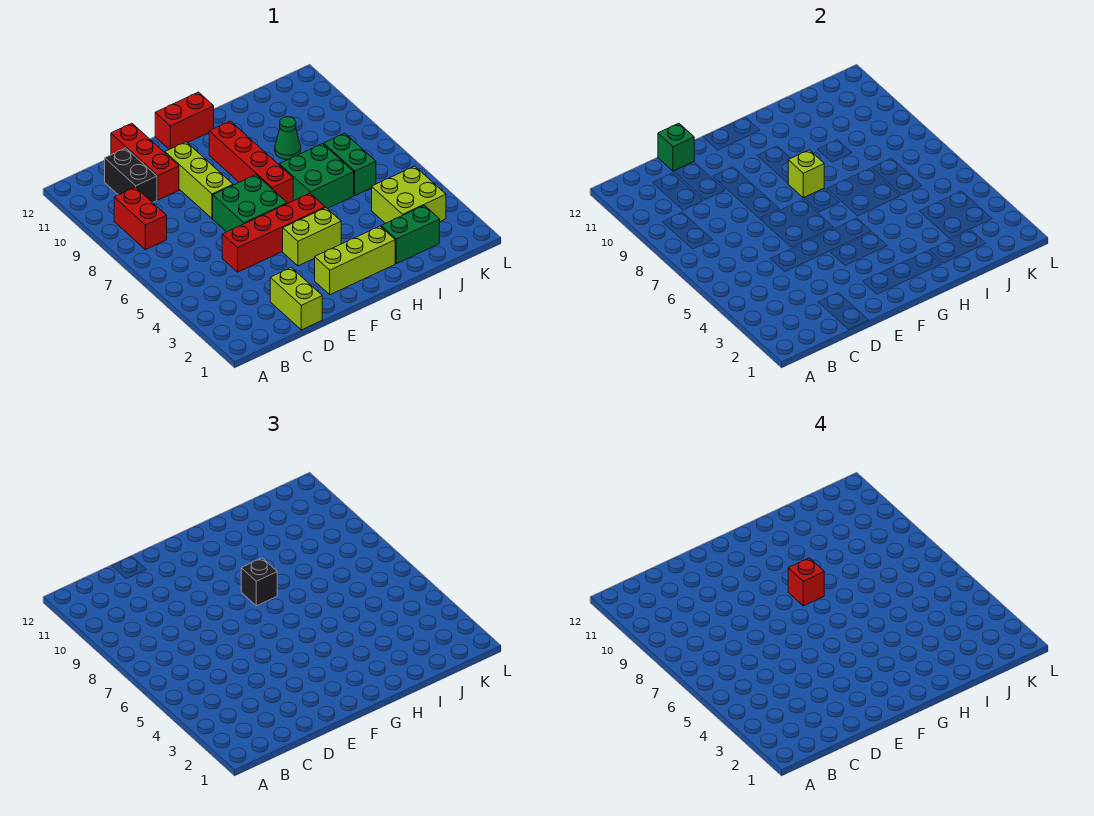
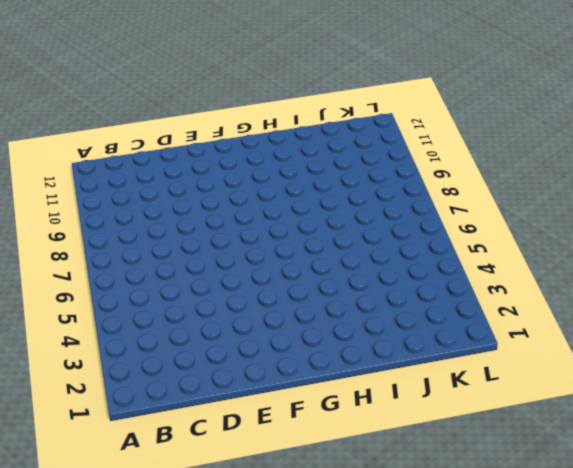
none -> red 1x2 brick [114,187,167,250]
none -> black 1x2 brick [105,148,157,203]
none -> lime 1x2 brick [270,268,322,330]

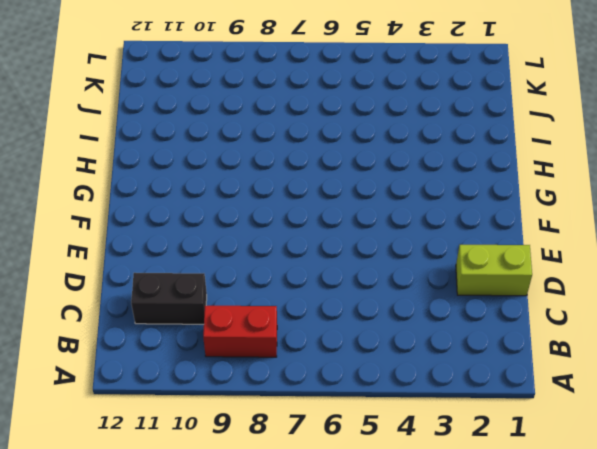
none -> red 1x4 brick [222,193,325,272]
none -> red 1x3 brick [111,123,179,200]
none -> green 2x2 brick [213,175,287,232]

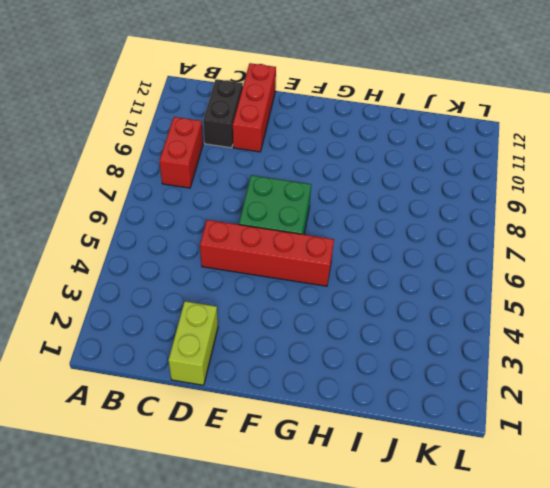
none -> lime 1x3 brick [165,142,233,219]
none -> lime 1x3 brick [315,226,395,295]
none -> lime 1x2 brick [283,208,341,266]

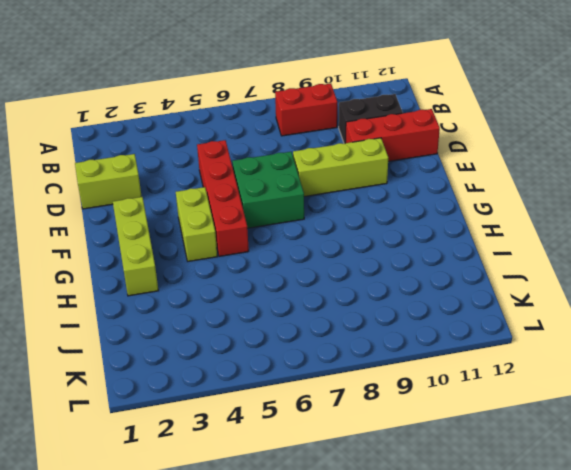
none -> red 1x2 brick [155,92,214,149]
none -> red 1x4 brick [209,121,293,203]
none -> green 2x2 brick [279,144,354,209]

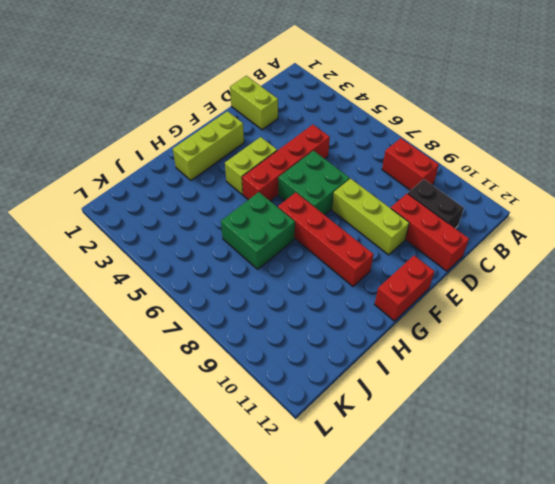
none -> green 1x2 brick [381,205,440,264]
none -> green 1x1 cone [275,117,301,160]
none -> lime 2x2 brick [372,166,446,223]

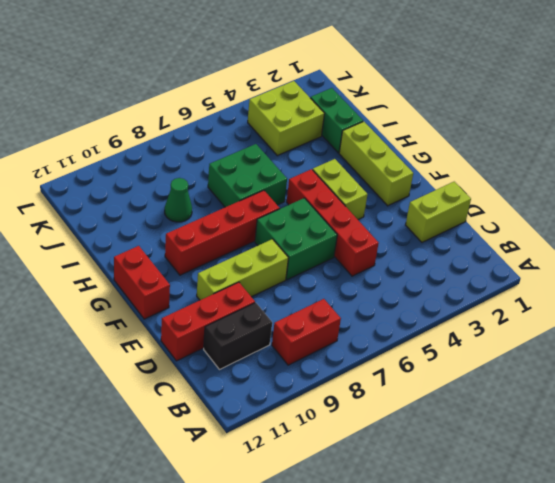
none -> green 1x2 brick [324,133,376,195]
none -> green 1x1 brick [658,123,694,171]
none -> lime 1x1 brick [788,150,824,198]

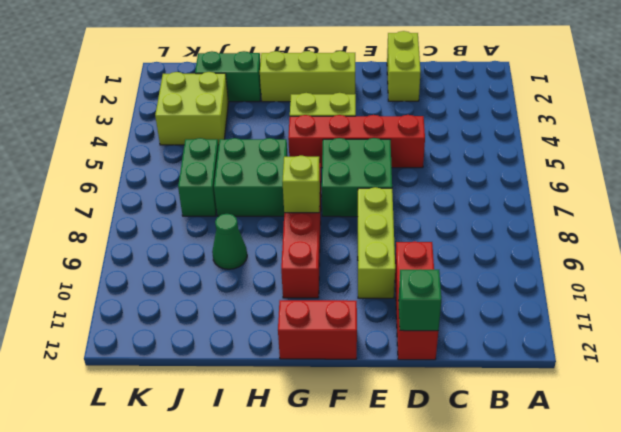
none -> red 1x2 brick [114,187,167,250]
none -> black 1x2 brick [105,148,157,203]
none -> black 1x1 brick [241,558,277,606]

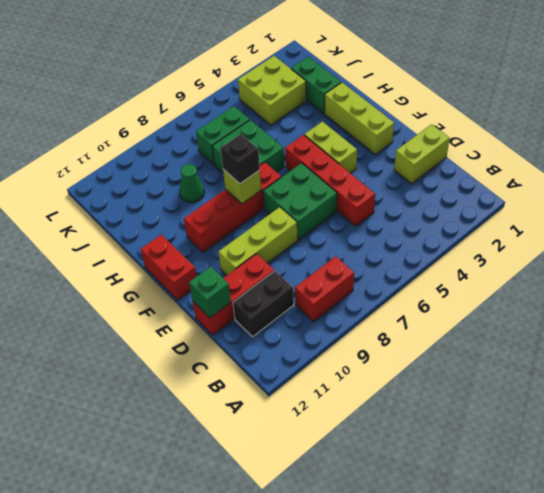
none -> red 1x1 brick [788,558,824,606]

